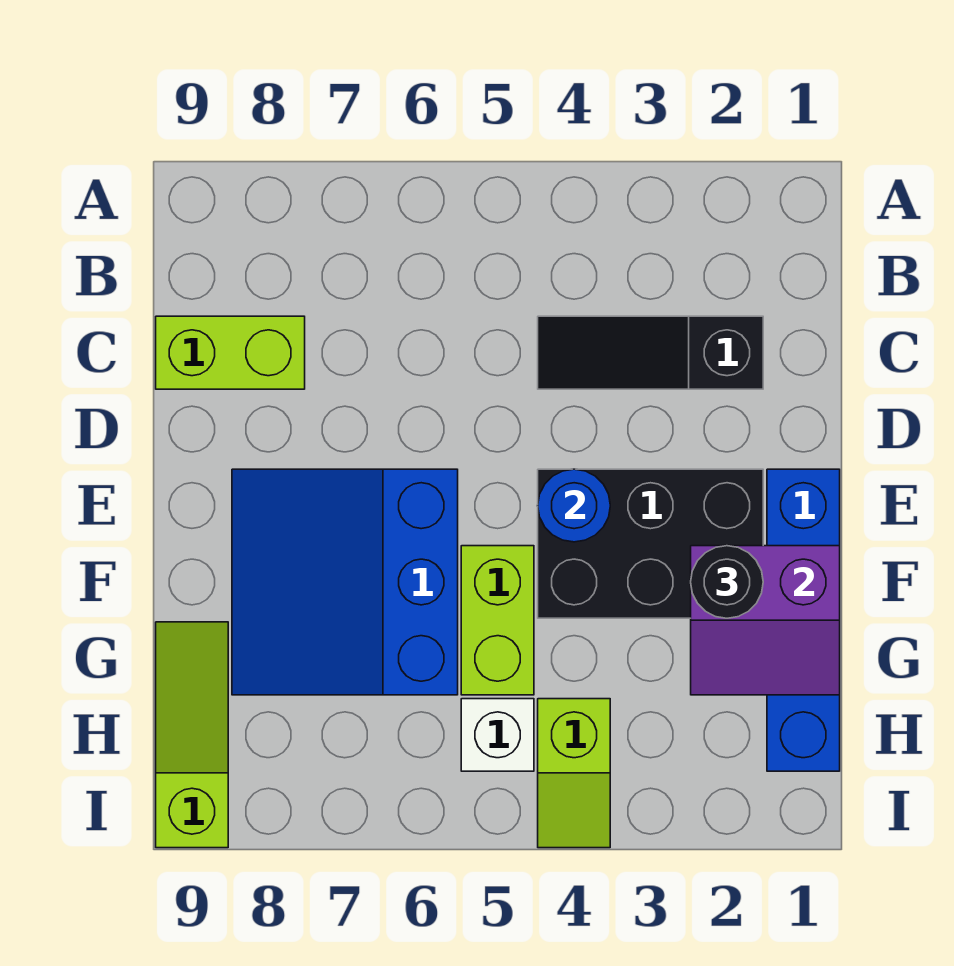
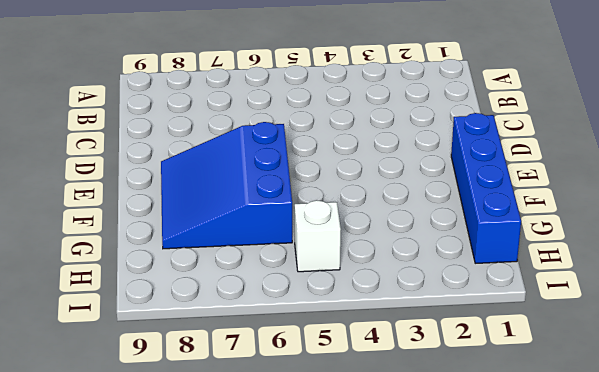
none -> black 1x3 slope [538,316,763,389]
none -> lime 1x2 brick [156,316,305,389]
none -> black 2x3 brick [538,469,763,618]

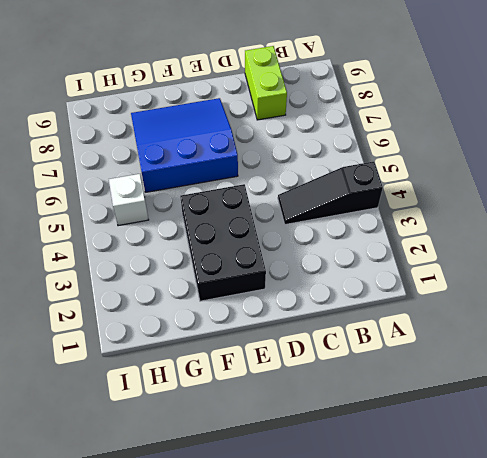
black 1x3 slope [278,162,383,225] -> black 1x3 slope turned to [538,316,763,389]
none -> blue 1x4 brick [767,469,840,771]
none -> lime 1x2 brick [461,546,534,695]
none -> lime 1x3 slope [156,622,228,848]

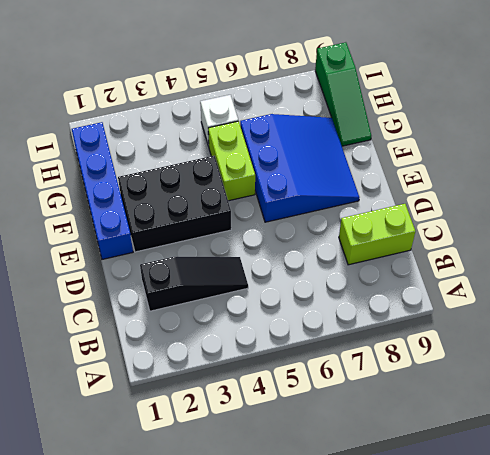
green 1x3 slope [315,42,371,146] -> lime 1x3 slope [156,622,228,848]
none -> lime 1x2 slope [538,699,610,848]
none -> blue 1x1 round brick [538,469,610,542]
none -> purple 2x2 slope [691,546,840,695]

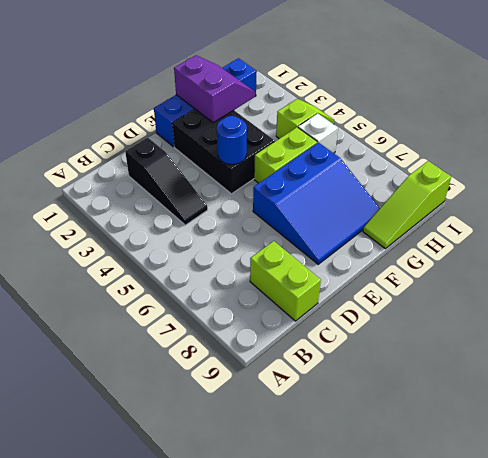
none -> black 1x1 round brick [691,546,763,618]

